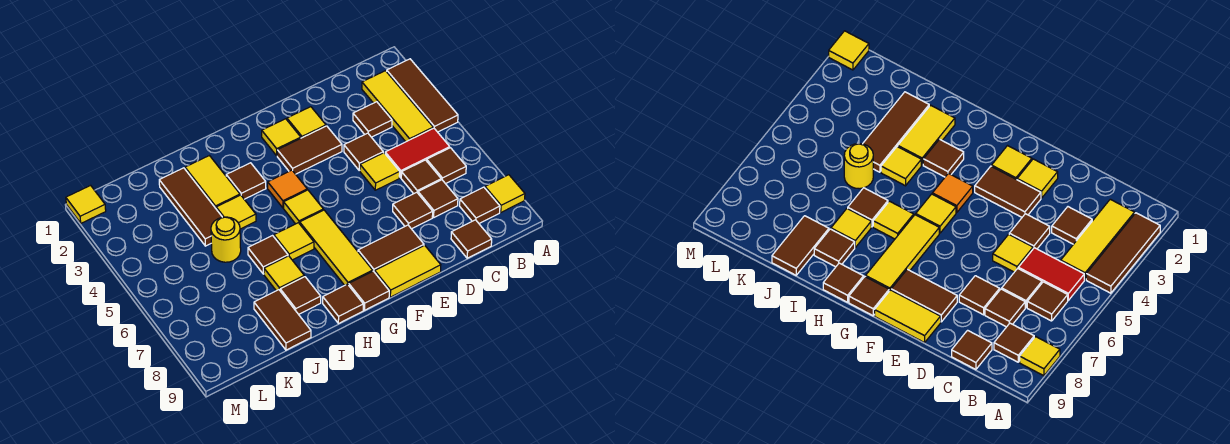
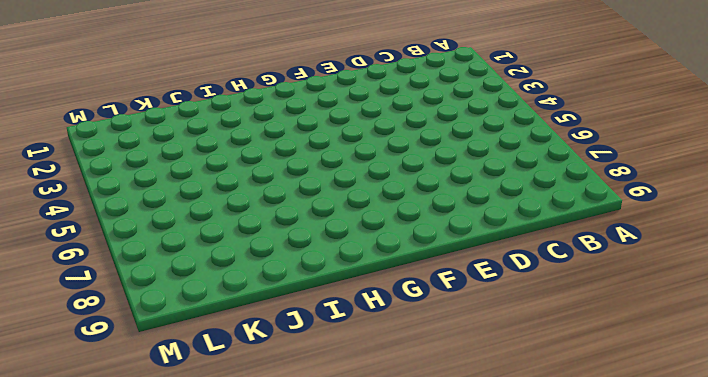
none -> brown 1x3 tile [387,59,458,132]
none -> yellow 1x1 tile [485,175,525,212]
none -> yellow 1x3 tile [362,71,433,142]
none -> red 1x2 tile [385,128,450,178]

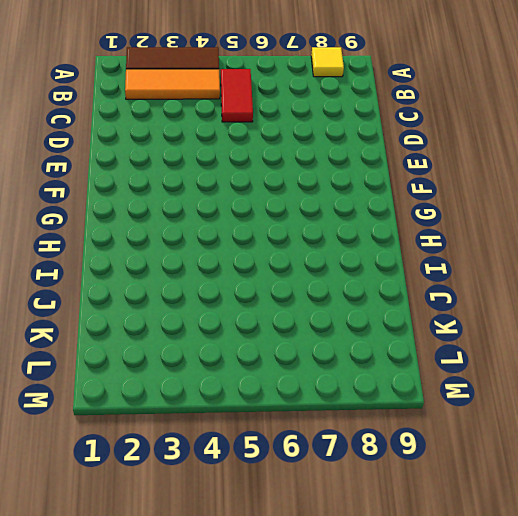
orange 1x3 tile [125,69,220,99] -> yellow 1x3 tile [362,71,433,142]
none -> brown 1x1 tile [427,148,466,184]
none -> brown 1x1 tile [460,187,500,223]
none -> brown 1x1 tile [353,102,392,137]
none -> brown 1x1 tile [401,160,441,194]

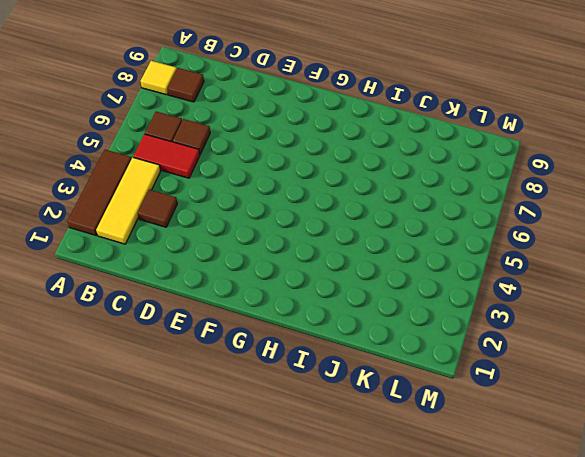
none -> brown 1x1 tile [418,180,458,217]
none -> brown 1x1 tile [451,220,492,258]
none -> brown 1x1 tile [344,133,383,170]
none -> yellow 1x1 tile [360,153,400,190]

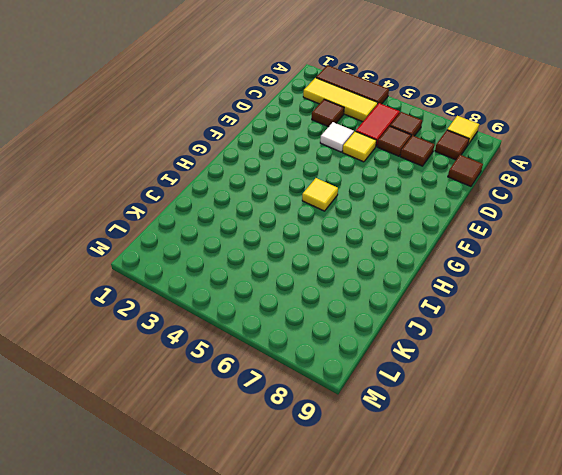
white 1x1 tile [320,122,354,152] -> brown 1x1 tile [344,133,383,170]
none -> brown 1x1 tile [393,192,433,229]
none -> yellow 1x1 tile [287,107,326,138]
none -> brown 1x2 tile [277,126,342,174]
none -> brown 1x2 tile [358,225,424,272]

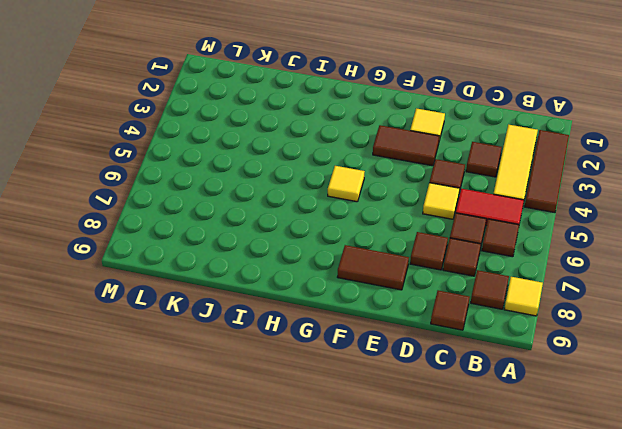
none -> yellow 1x2 tile [375,245,441,297]
none -> yellow 1x1 tile [262,119,301,156]
none -> orange 1x1 tile [268,170,307,208]
none -> yellow 1x3 tile [300,210,373,285]

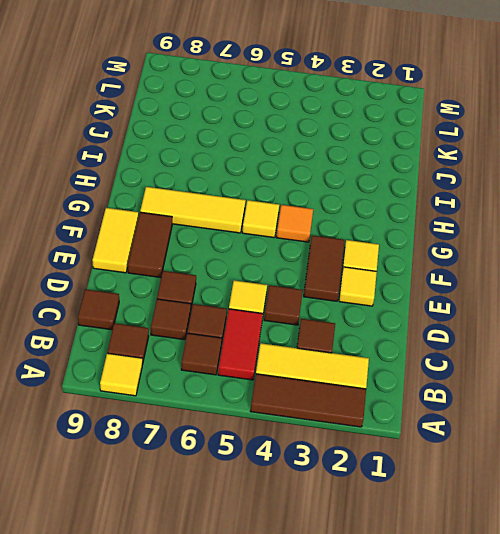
none -> brown 1x1 tile [349,271,389,310]
none -> brown 1x1 tile [226,163,266,199]
none -> yellow 1x1 tile [274,223,314,260]
none -> brown 1x1 tile [323,284,363,324]

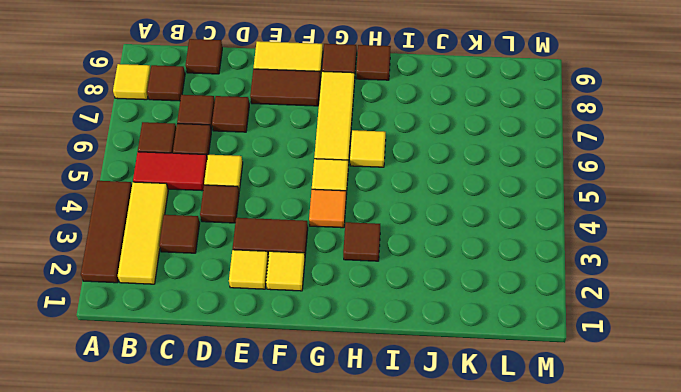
none -> yellow 1x2 tile [185,156,240,208]
none -> yellow 1x1 tile [216,195,256,229]
none -> brown 1x1 tile [248,236,288,274]
none -> yellow 1x1 tile [264,256,304,291]

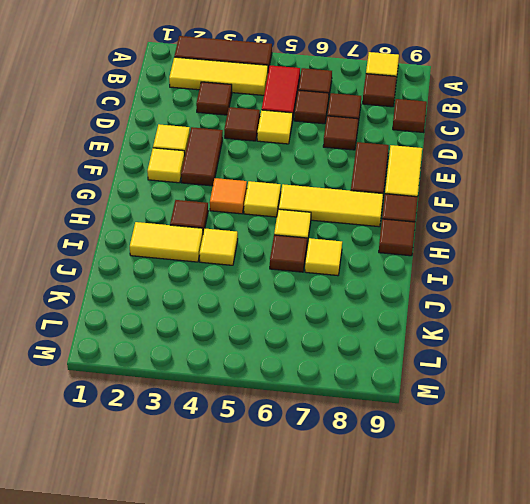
none -> brown 1x1 tile [280,277,321,314]
none -> brown 1x3 tile [159,168,222,246]
none -> yellow 1x1 round brick [211,217,241,262]
none -> brown 1x2 tile [254,290,311,350]

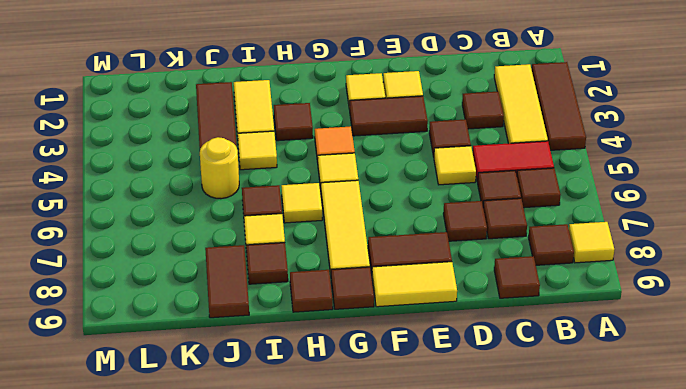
none -> yellow 1x1 tile [66,185,106,223]

